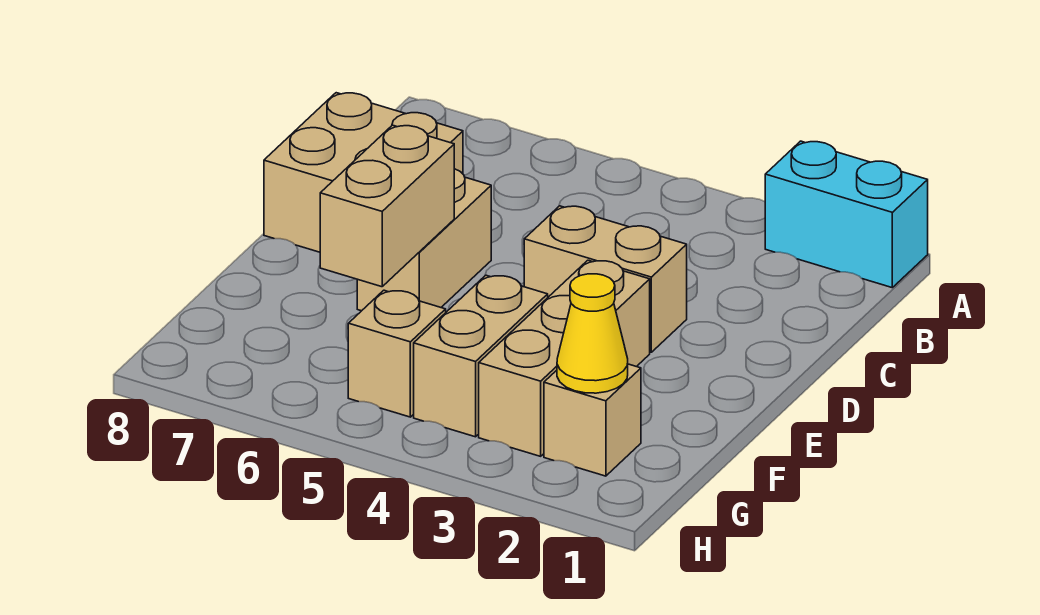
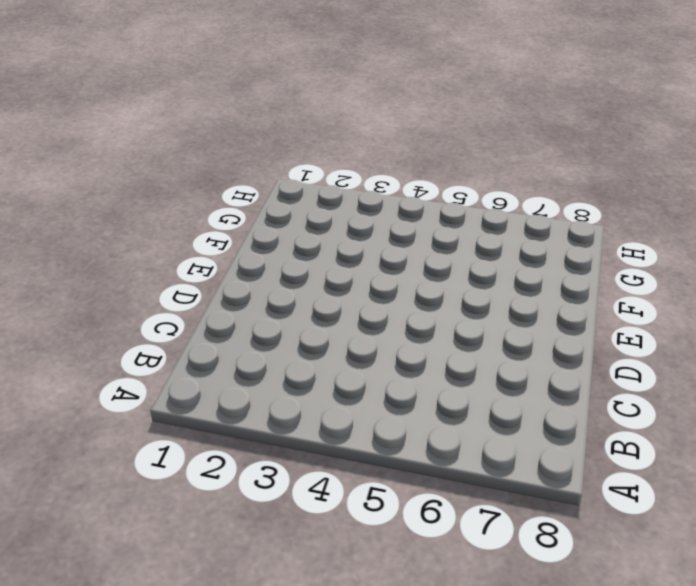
none -> cyan 1x2 brick [765,141,928,287]
none -> tan 2x2 brick [264,93,463,252]

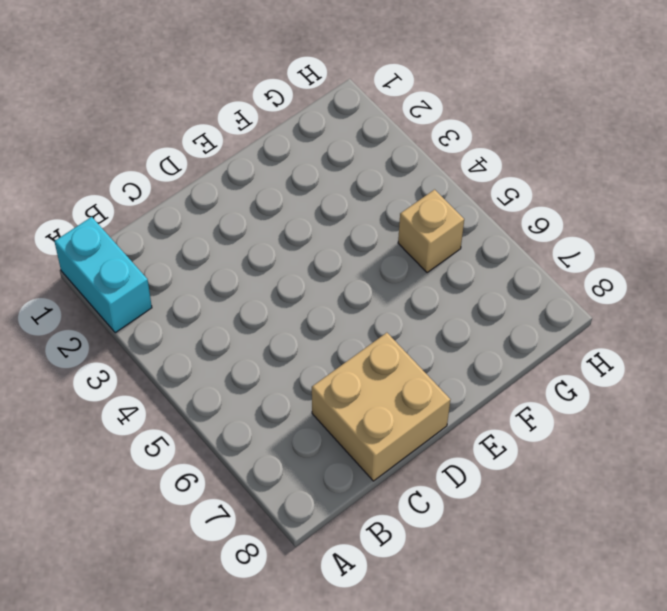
none -> tan 1x2 brick [524,206,687,352]
none -> tan 1x2 brick [357,169,491,311]

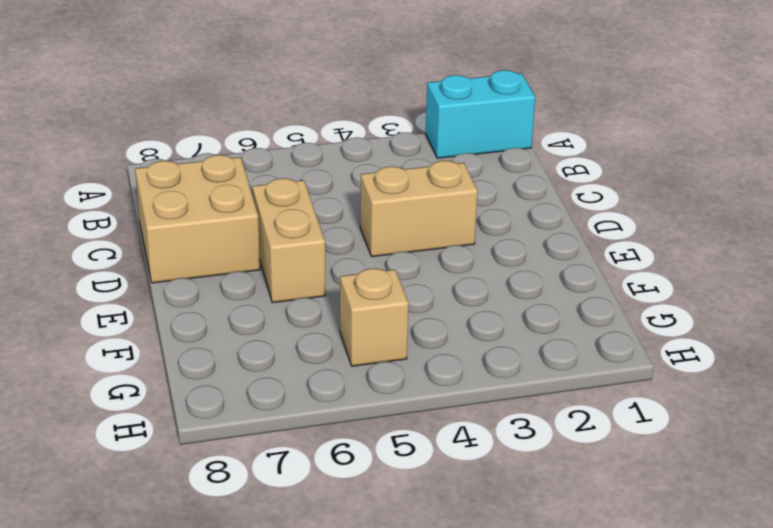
none -> tan 1x3 brick [479,260,650,456]
none -> tan 1x2 brick [414,275,548,437]

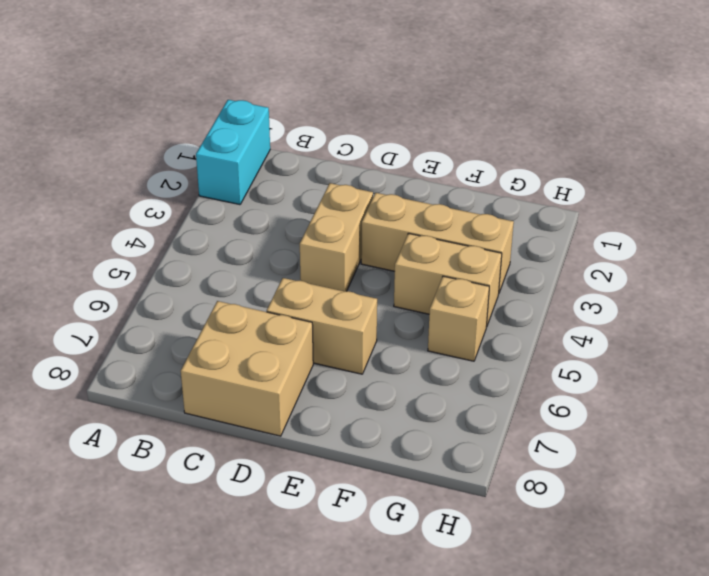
none -> tan 1x1 brick [544,364,641,476]
none -> tan 1x2 brick [320,125,454,287]

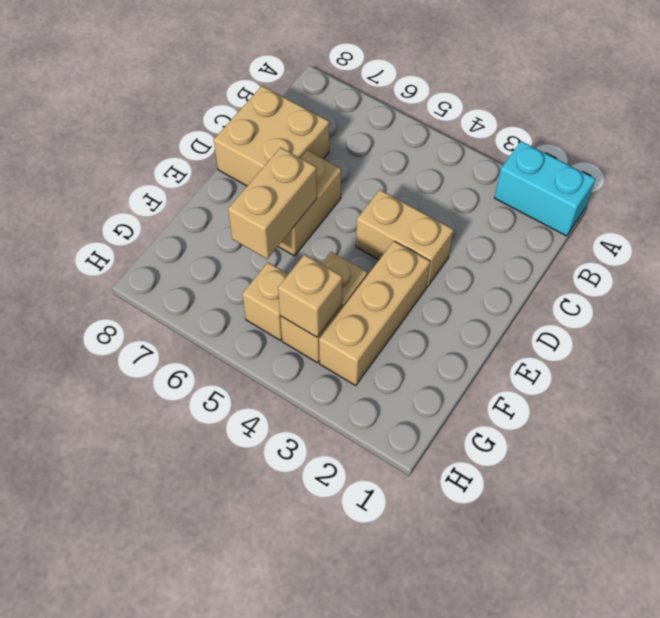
tan 1x1 brick [278,255,343,337] -> tan 1x1 brick moved to [544,364,641,476]
none -> yellow 1x1 cone [557,274,628,393]

